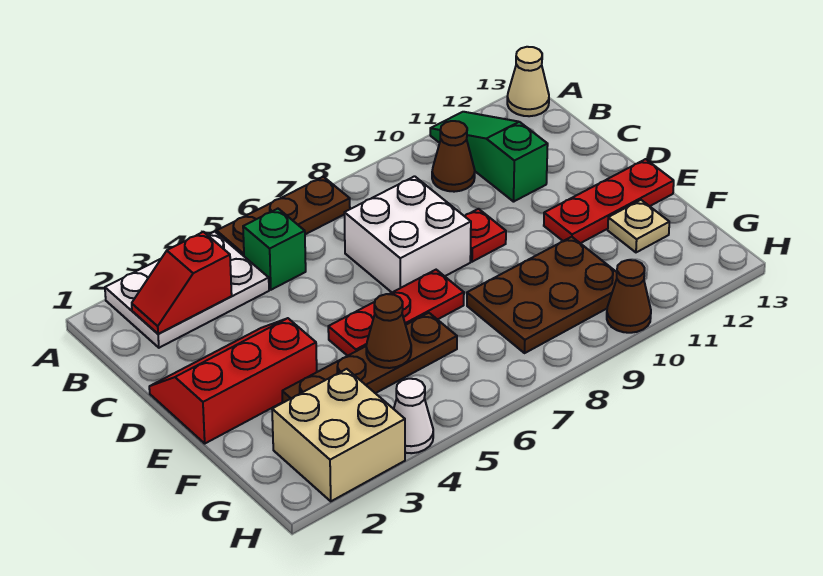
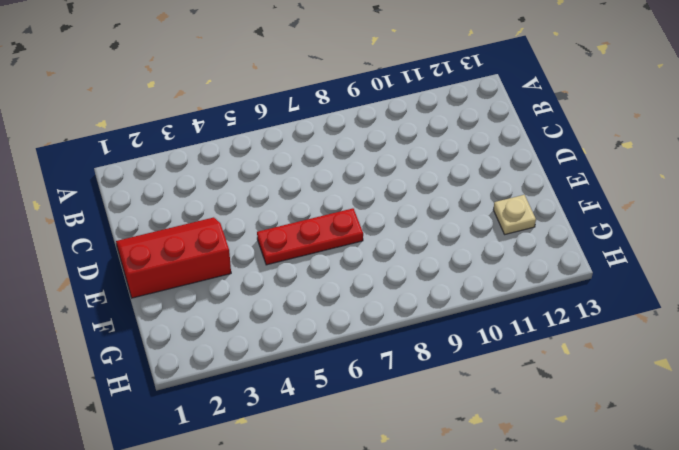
none -> white 2x3 plate [105,232,269,348]
none -> brown 1x3 plate [217,177,350,256]
none -> green 1x3 slope [430,112,548,202]

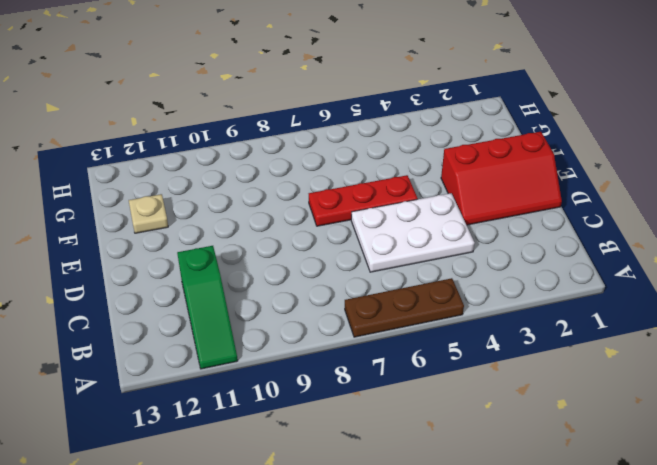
white 2x3 plate [351,193,475,272] -> white 2x3 plate moved to [105,232,269,348]
none -> tan 1x1 cone [507,47,549,116]
none -> green 1x1 brick [243,209,306,290]
none -> brown 1x1 cone [432,121,475,192]

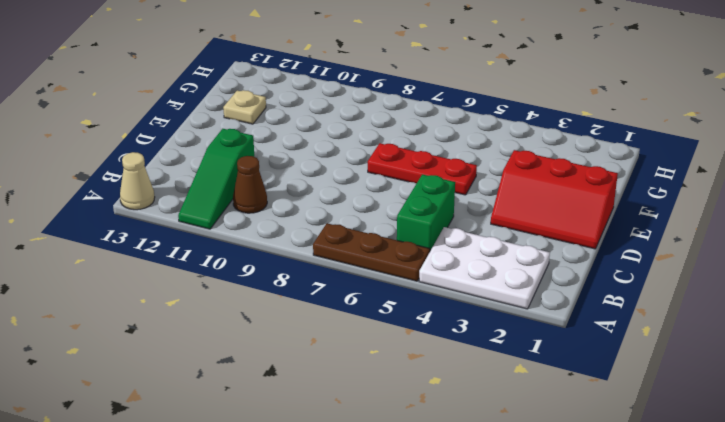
green 1x2 brick [397,174,455,251] -> green 1x1 brick [243,209,306,290]
none -> white 2x2 brick [344,176,471,292]
none -> red 1x1 plate [465,209,506,262]
none -> red 1x3 plate [544,159,674,243]

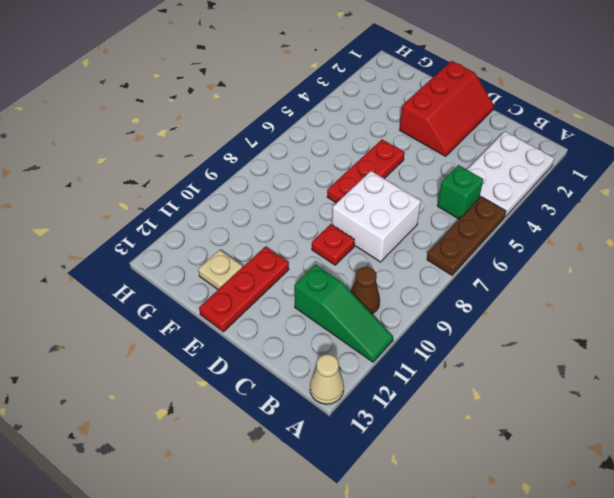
none -> brown 1x4 plate [282,313,457,403]
none -> brown 2x3 plate [467,237,617,353]
none -> tan 2x2 brick [272,369,405,501]

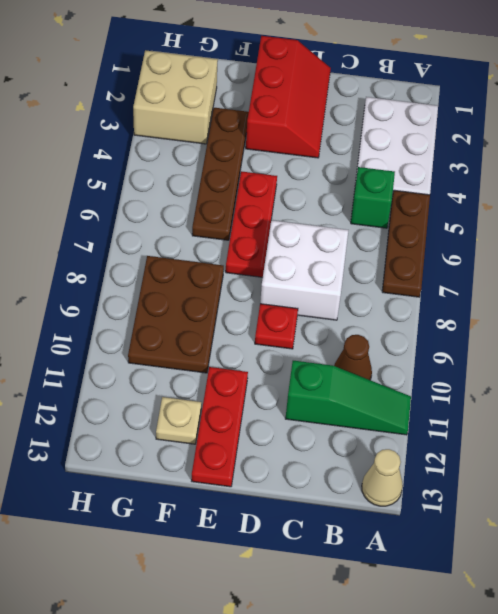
none -> white 1x1 cone [394,379,433,453]
none -> brown 1x1 cone [607,260,651,333]
none -> red 1x2 slope [132,232,232,334]

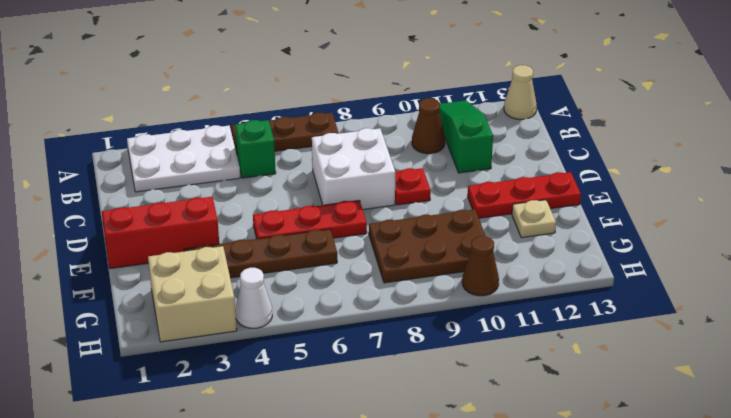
none -> red 1x2 slope [132,232,232,334]
none -> brown 1x1 cone [366,294,411,368]

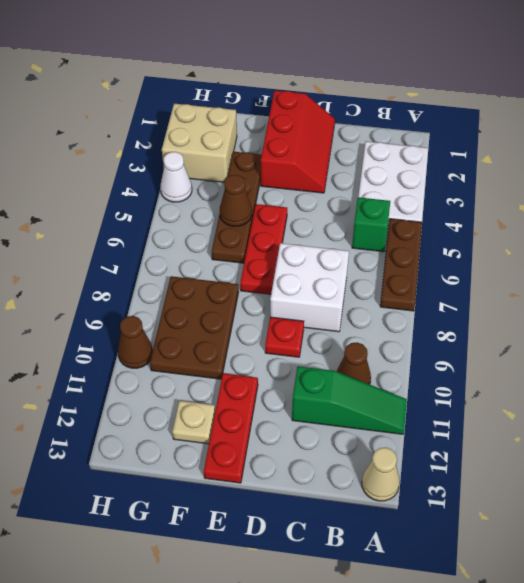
none -> red 1x2 slope [132,232,232,334]

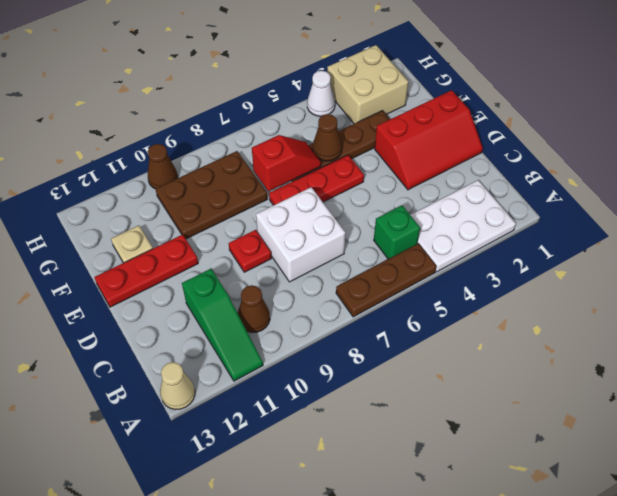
red 1x2 slope [252,135,321,191] -> red 1x2 slope moved to [132,232,232,334]

